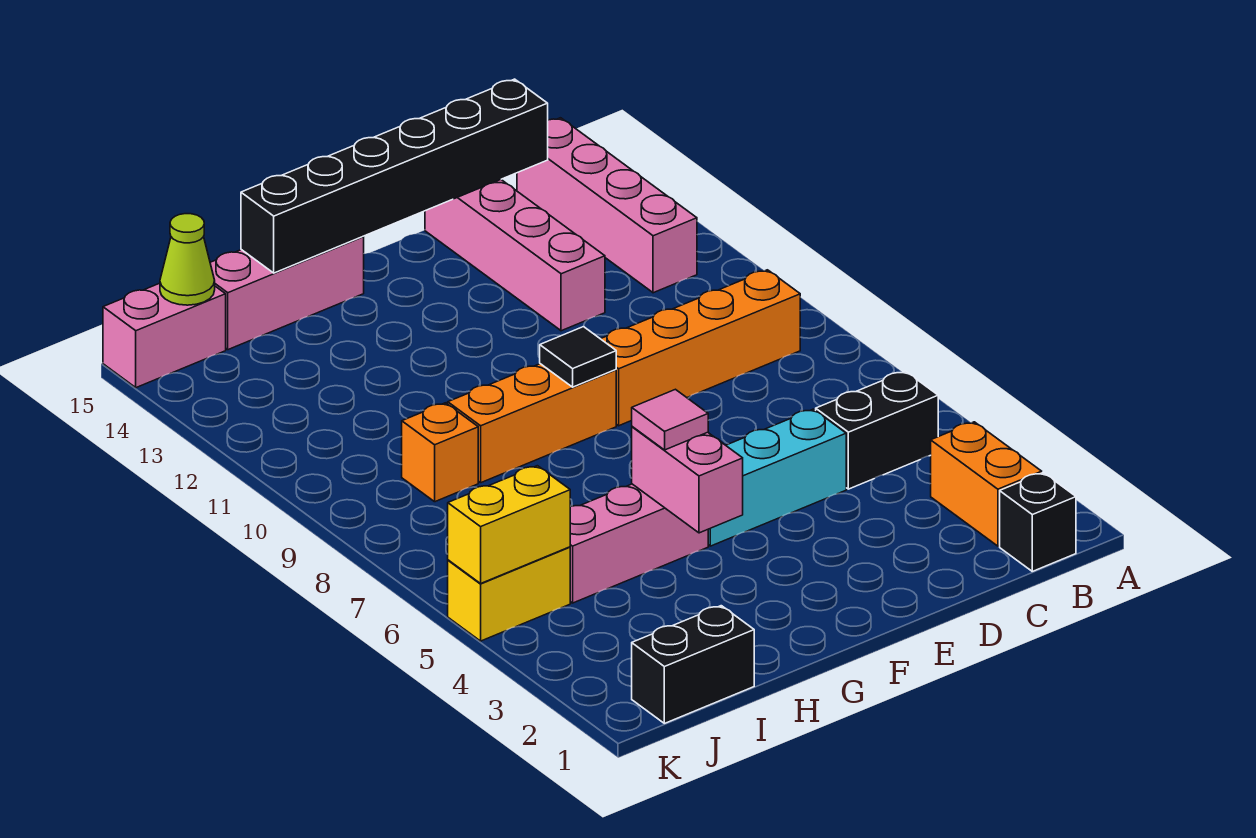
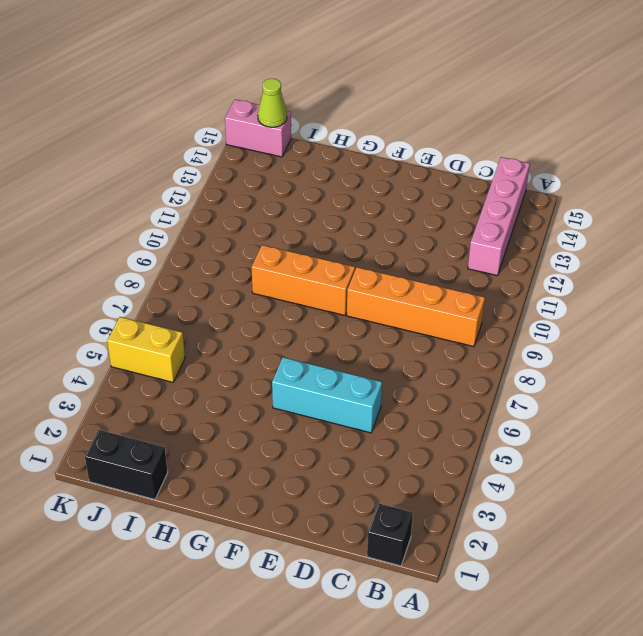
none -> orange 1x2 brick [930,422,1042,546]
none -> black 1x2 brick [816,371,938,489]
none -> pink 1x4 brick [425,180,605,331]

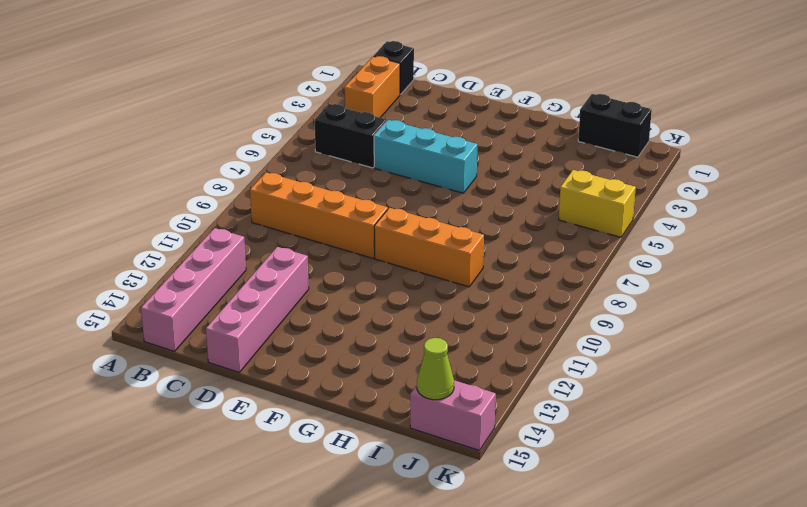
none -> pink 1x3 brick [570,484,708,603]
none -> pink 1x3 brick [210,237,364,350]
none -> orange 1x1 brick [402,403,478,502]

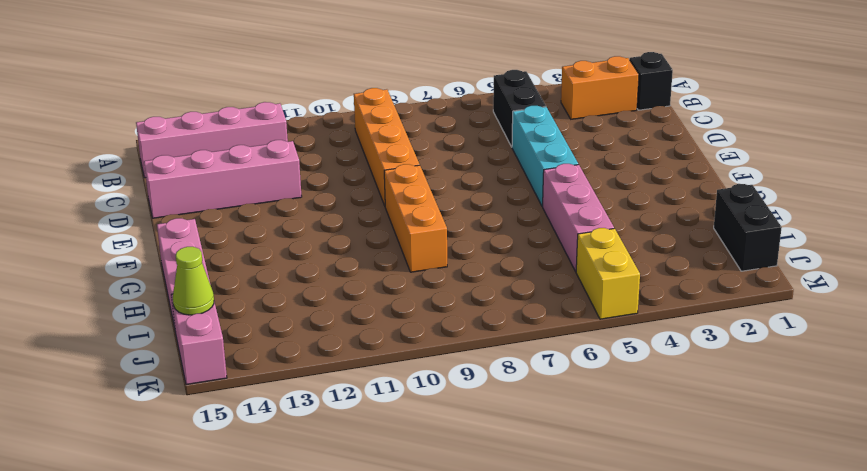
none -> orange 1x1 brick [402,403,478,502]
none -> black 1x6 brick [241,79,548,273]
none -> black 1x1 tile [540,327,616,387]

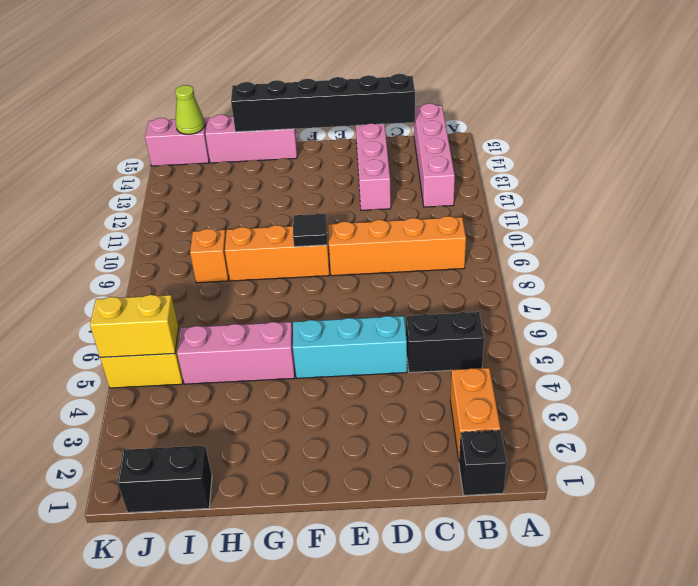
none -> pink 1x2 brick [632,427,743,533]
none -> pink 1x1 tile [632,389,708,450]

